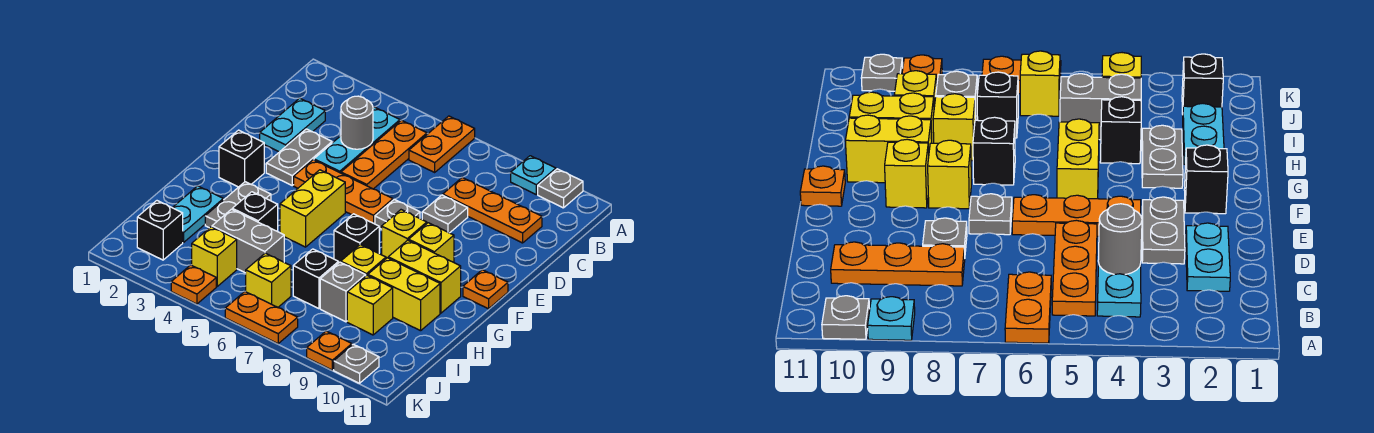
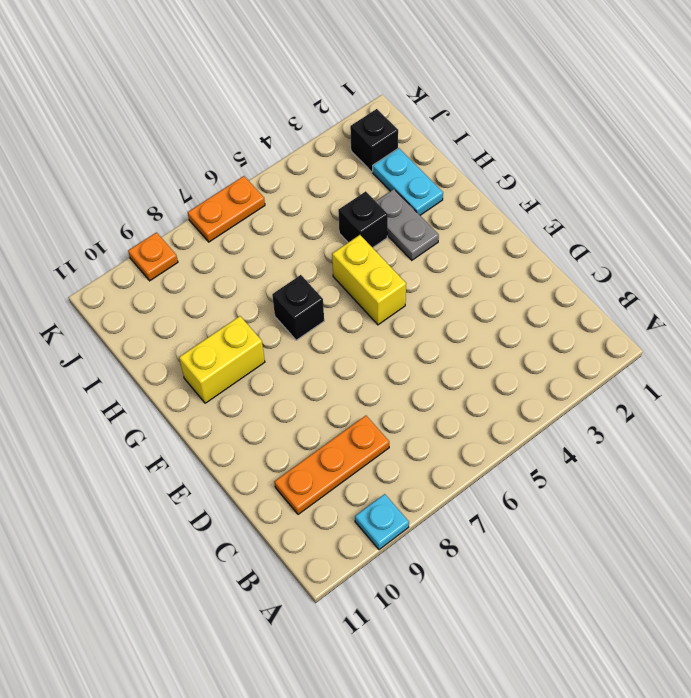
none -> orange 1x2 plate [409,116,475,172]
none -> grey 1x1 plate [538,169,583,208]
none -> cyan 1x3 plate [314,107,400,173]
none -> orange 1x3 plate [341,120,427,189]

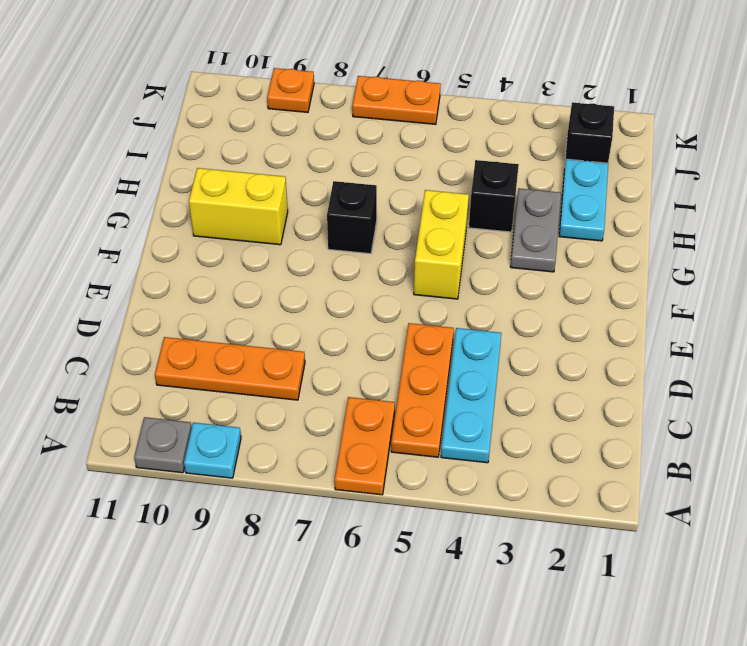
none -> cyan 1x2 plate [260,98,325,152]
none -> grey 1x2 plate [266,129,332,185]
none -> grey 1x1 plate [422,195,468,233]
none -> orange 1x3 plate [294,160,393,224]

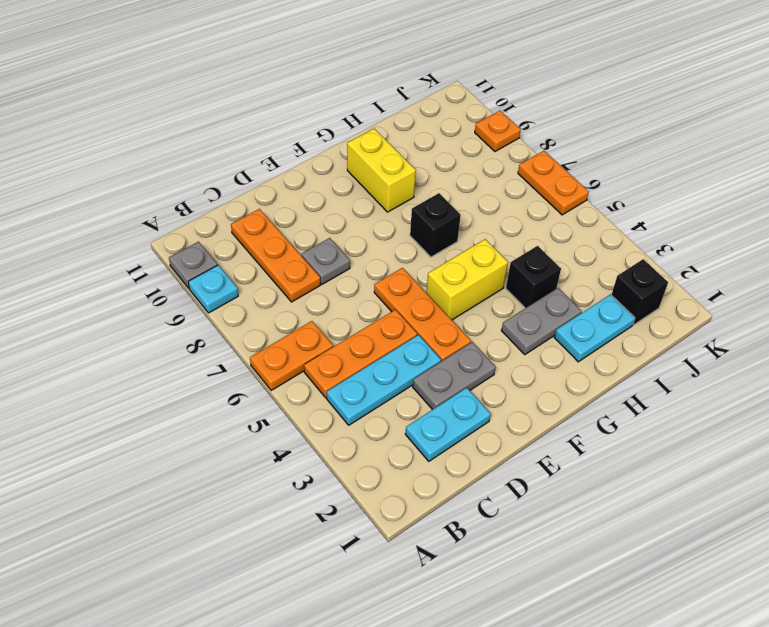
none -> grey 1x1 plate [375,199,420,229]
none -> black 1x1 brick [219,130,264,187]
none -> yellow 1x1 brick [382,210,427,258]
none -> yellow 1x1 brick [409,223,454,262]

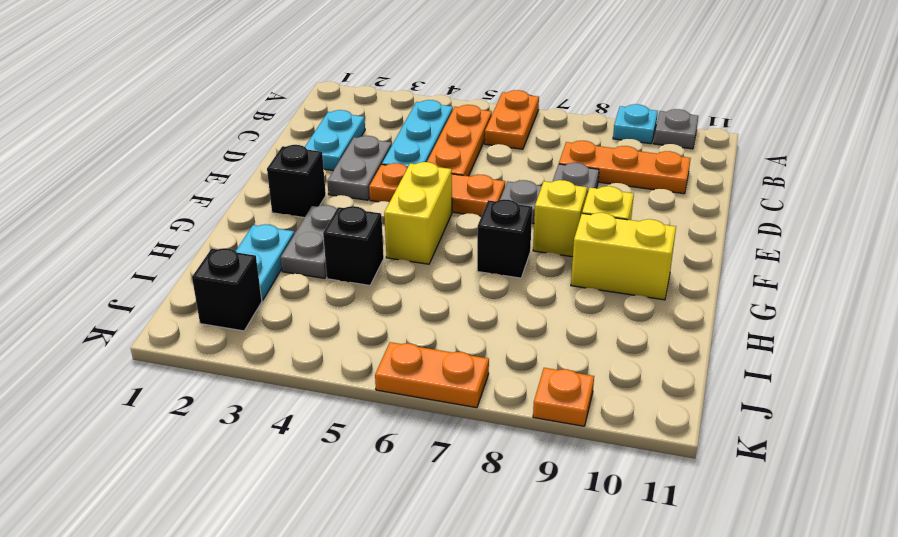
none -> orange 1x1 plate [463,270,508,309]
none -> yellow 1x1 brick [341,245,386,276]
none -> yellow 1x2 brick [368,258,440,331]
none -> grey 1x2 brick [212,209,284,273]

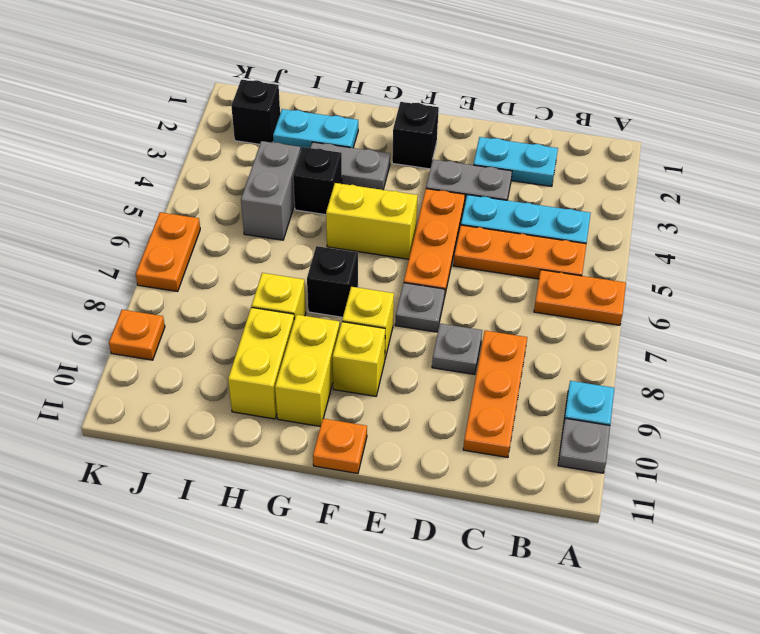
none -> black 1x1 brick [293,249,338,309]
none -> grey 1x1 brick [320,262,366,322]
none -> yellow 1x1 brick [347,276,393,335]
none -> yellow 1x1 brick [192,227,237,286]

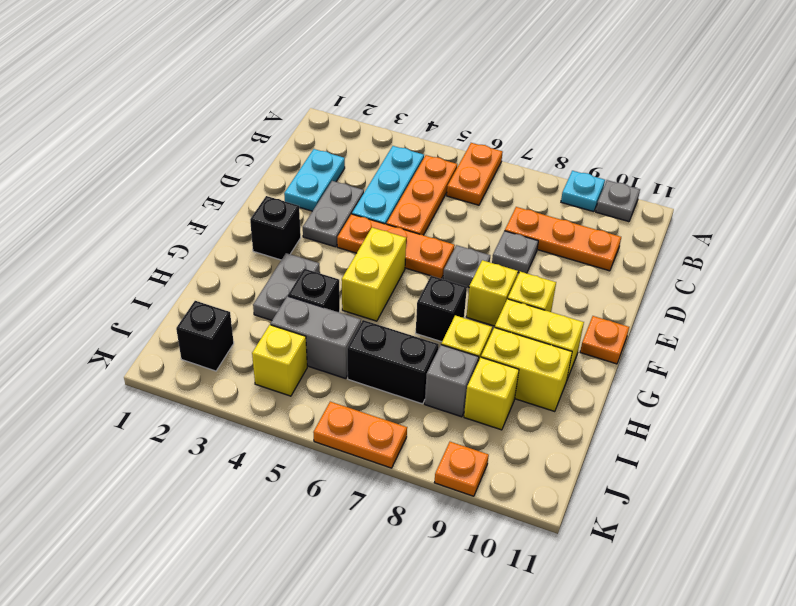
black 1x2 brick [347,320,439,404] -> black 1x1 brick [293,249,338,309]
none -> cyan 1x2 plate [172,186,223,243]
none -> yellow 1x1 brick [245,253,291,307]
none -> orange 1x1 plate [171,265,216,304]
none -> grey 1x1 plate [334,344,379,383]

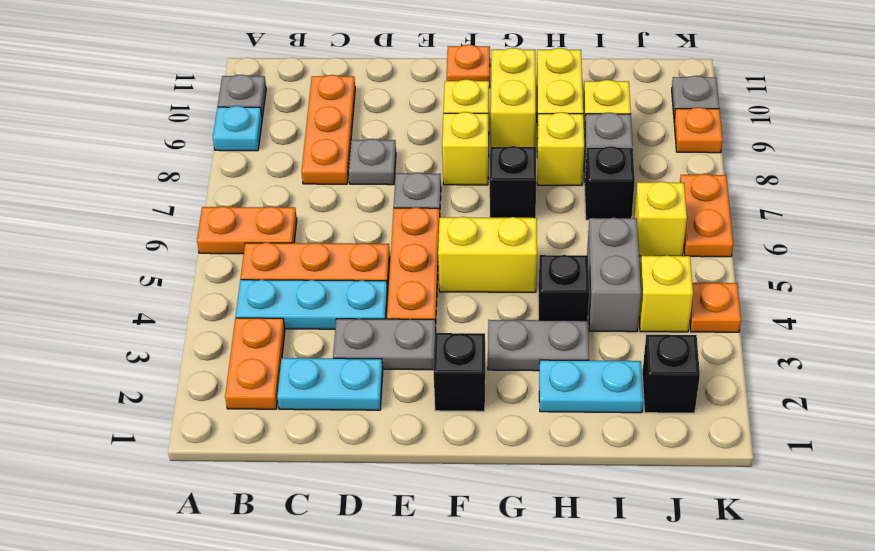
orange 1x2 plate [225,318,285,409] -> none
none -> grey 1x1 round brick [341,96,373,149]

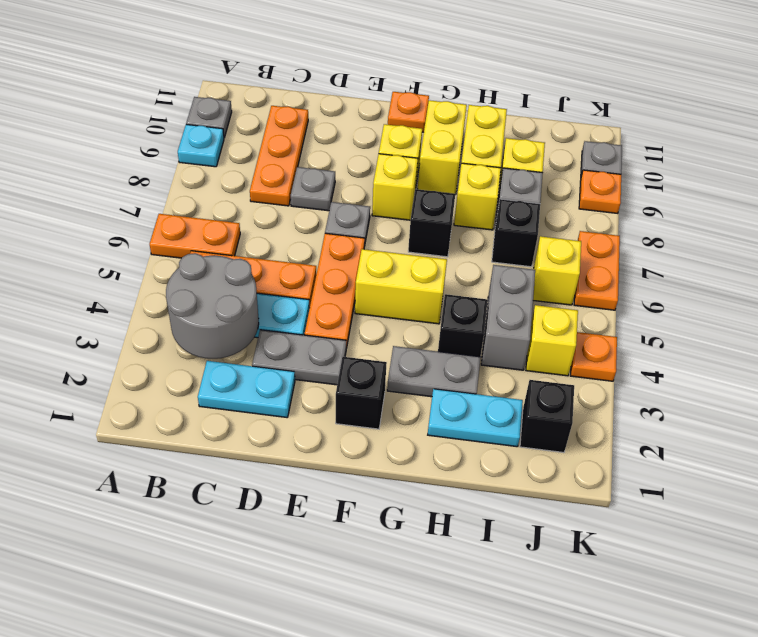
grey 2x2 round brick [166,253,259,359] -> grey 1x1 round brick [341,96,373,149]

